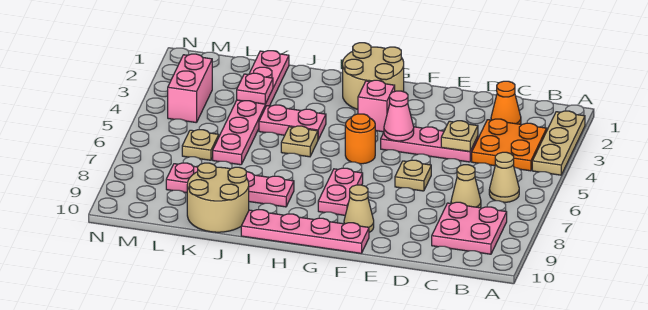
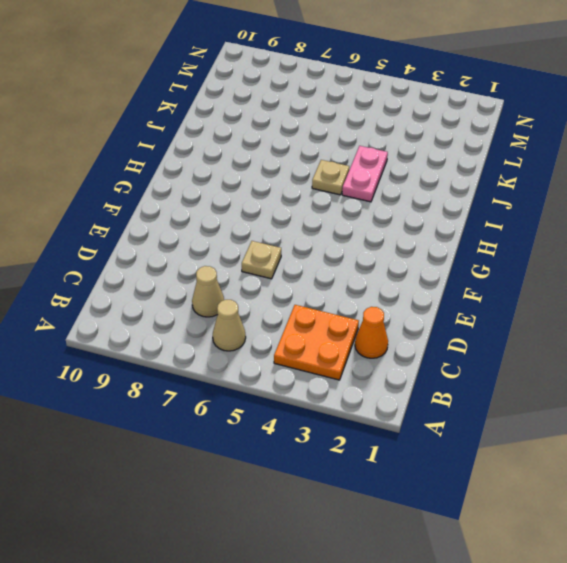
none -> tan 1x3 plate [532,111,585,175]
none -> pink 2x2 plate [432,202,507,254]
none -> pink 1x3 plate [381,127,478,162]

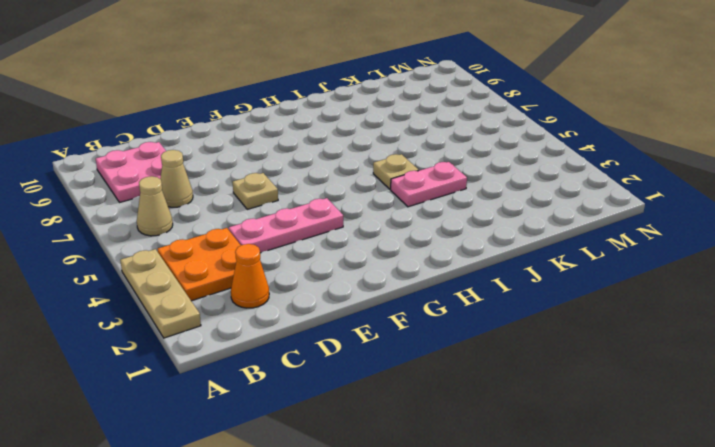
none -> tan 1x1 cone [344,185,374,232]
none -> pink 1x4 plate [241,210,369,253]
none -> tan 2x2 round brick [343,43,404,109]

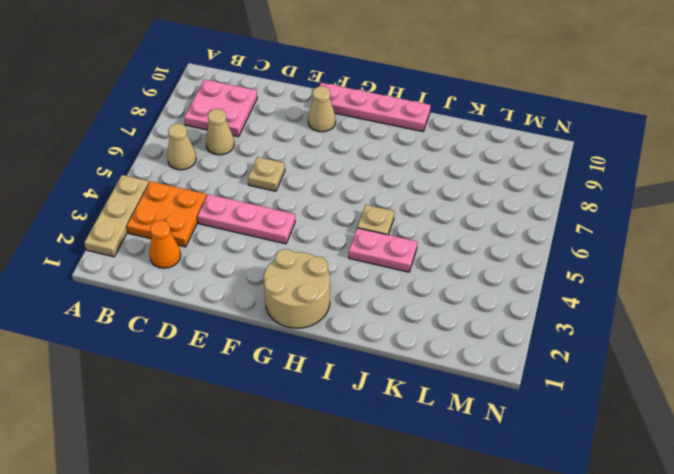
none -> pink 1x1 brick [358,80,395,132]
none -> orange 1x1 round brick [345,114,375,164]
none -> pink 1x2 plate [318,168,363,215]

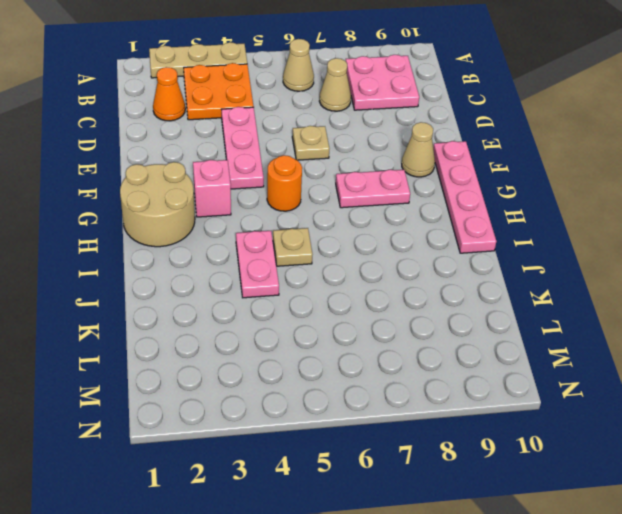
none -> pink 1x4 plate [166,163,294,207]
none -> tan 2x2 round brick [187,163,249,232]
none -> pink 1x6 plate [213,51,289,165]

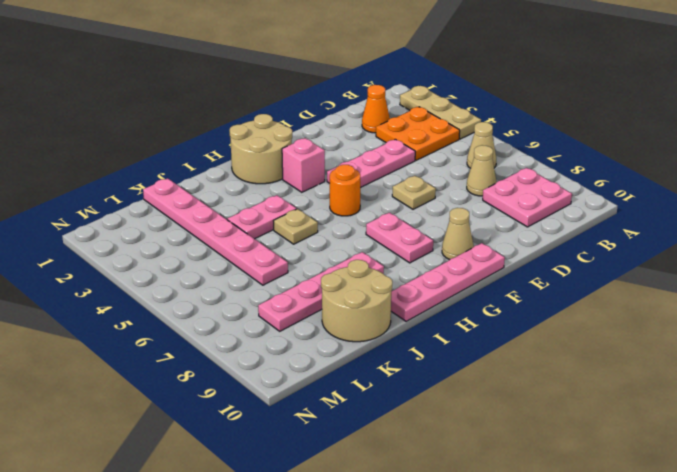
none -> tan 1x1 plate [182,130,219,160]
none -> pink 1x2 brick [168,54,212,123]
none -> tan 1x1 plate [441,121,478,152]

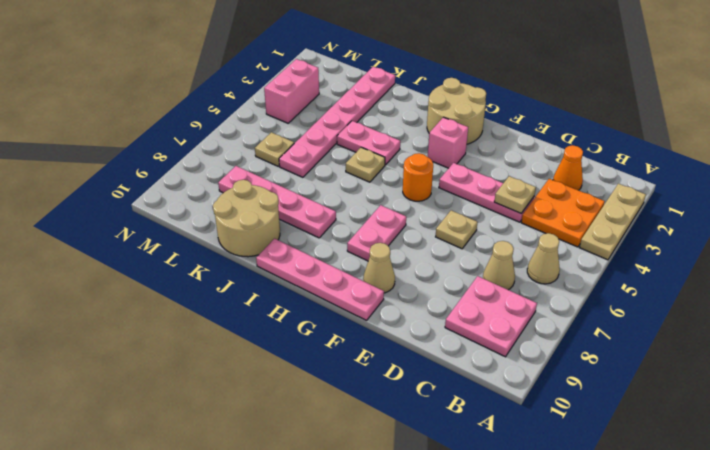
none -> pink 1x1 cone [384,91,414,141]
none -> pink 1x1 plate [237,73,273,104]

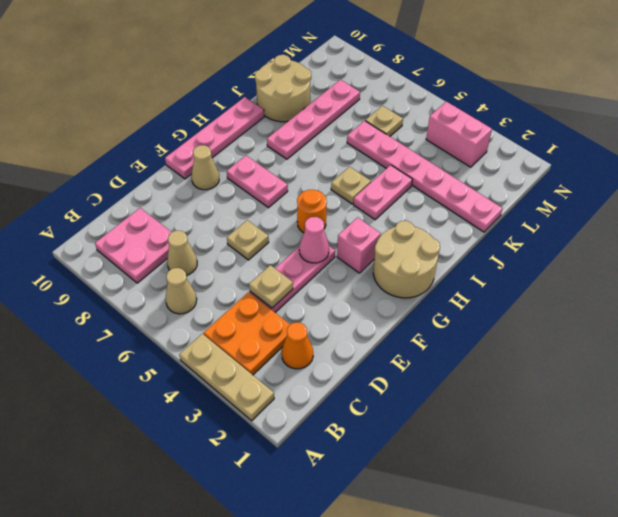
none -> pink 1x1 plate [237,73,273,104]

